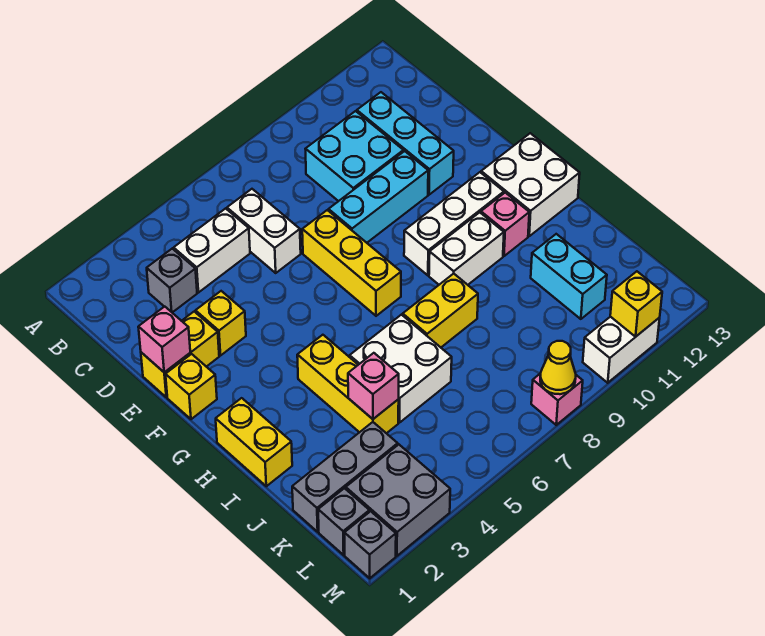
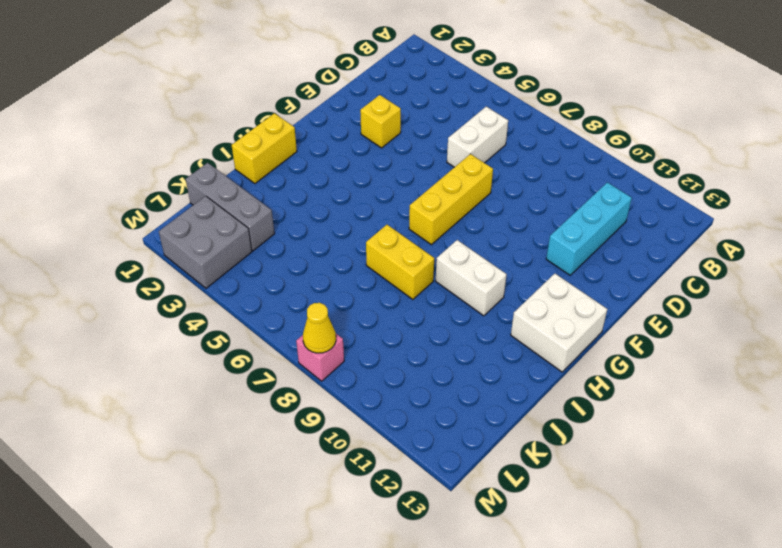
none -> grey 1x1 brick [147,249,197,313]
none -> white 1x2 brick [174,209,250,293]
none -> cyan 2x2 brick [306,111,403,201]

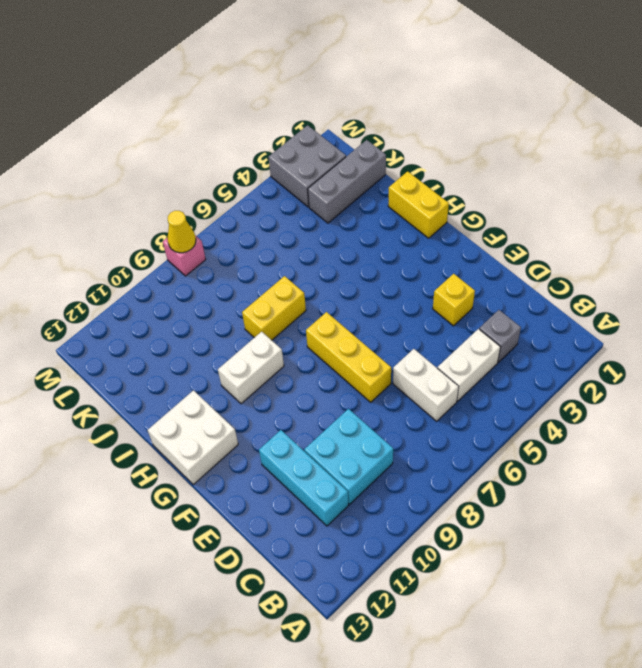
none -> yellow 1x2 brick [141,312,219,397]
none -> cyan 1x3 brick [329,151,428,243]
none -> yellow 1x1 brick [166,354,217,419]

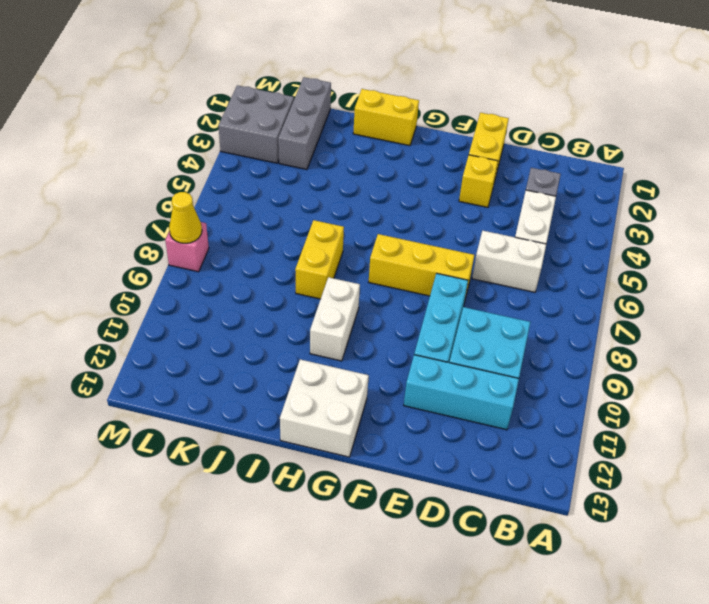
none -> yellow 1x1 brick [166,354,217,419]
none -> white 1x3 brick [404,172,504,275]
none -> yellow 1x3 brick [297,335,399,433]

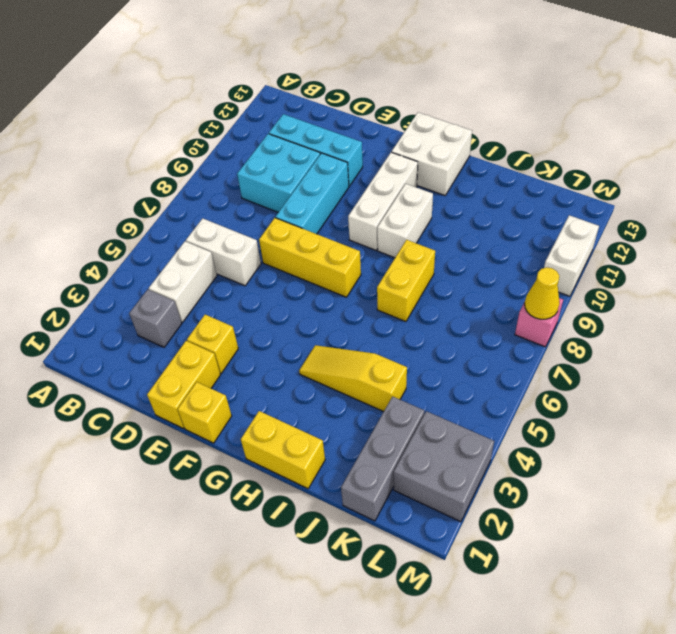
yellow 1x3 slope [299,345,407,412] -> yellow 1x3 brick [297,335,399,433]
none -> pink 1x1 brick [481,193,529,256]
none -> white 2x2 brick [350,315,452,422]
none -> cyan 1x2 brick [531,234,607,319]

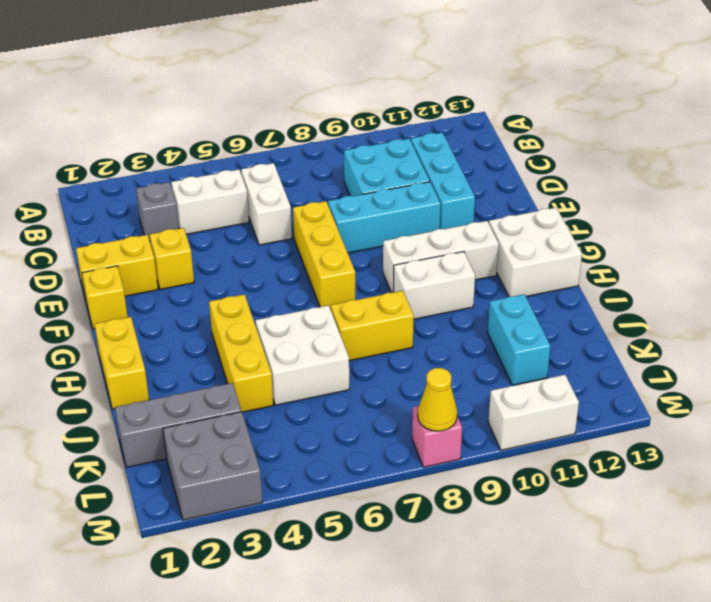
none -> pink 1x1 brick [481,193,529,256]
none -> grey 1x1 brick [318,488,369,555]
none -> grey 1x1 brick [344,511,396,578]

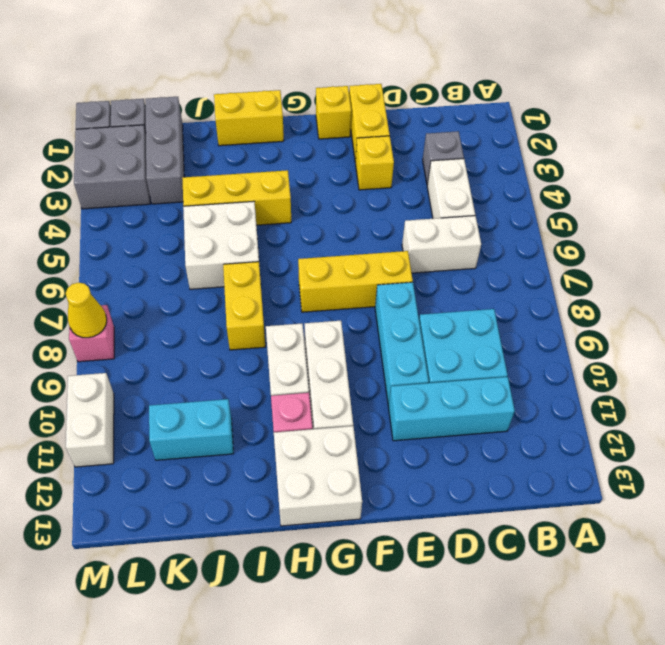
none -> pink 1x1 brick [138,307,190,372]
none -> pink 1x1 brick [348,353,399,419]
none -> yellow 1x1 brick [610,271,662,337]

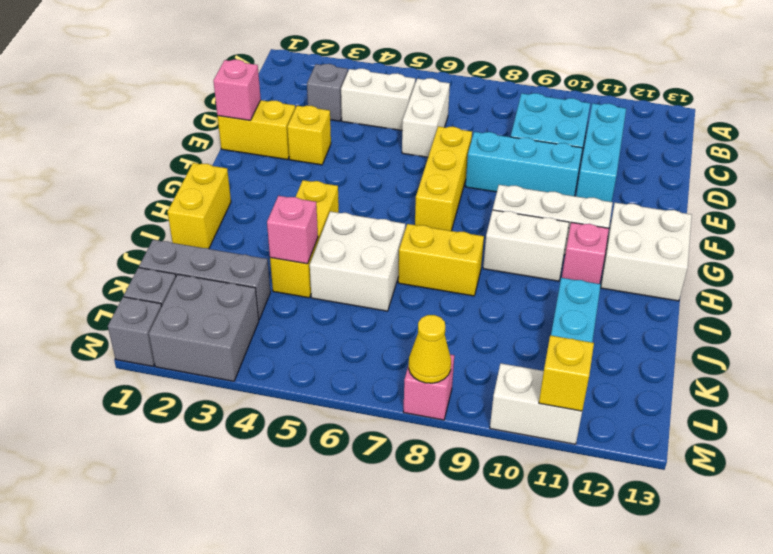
none -> yellow 1x1 brick [166,354,217,419]

